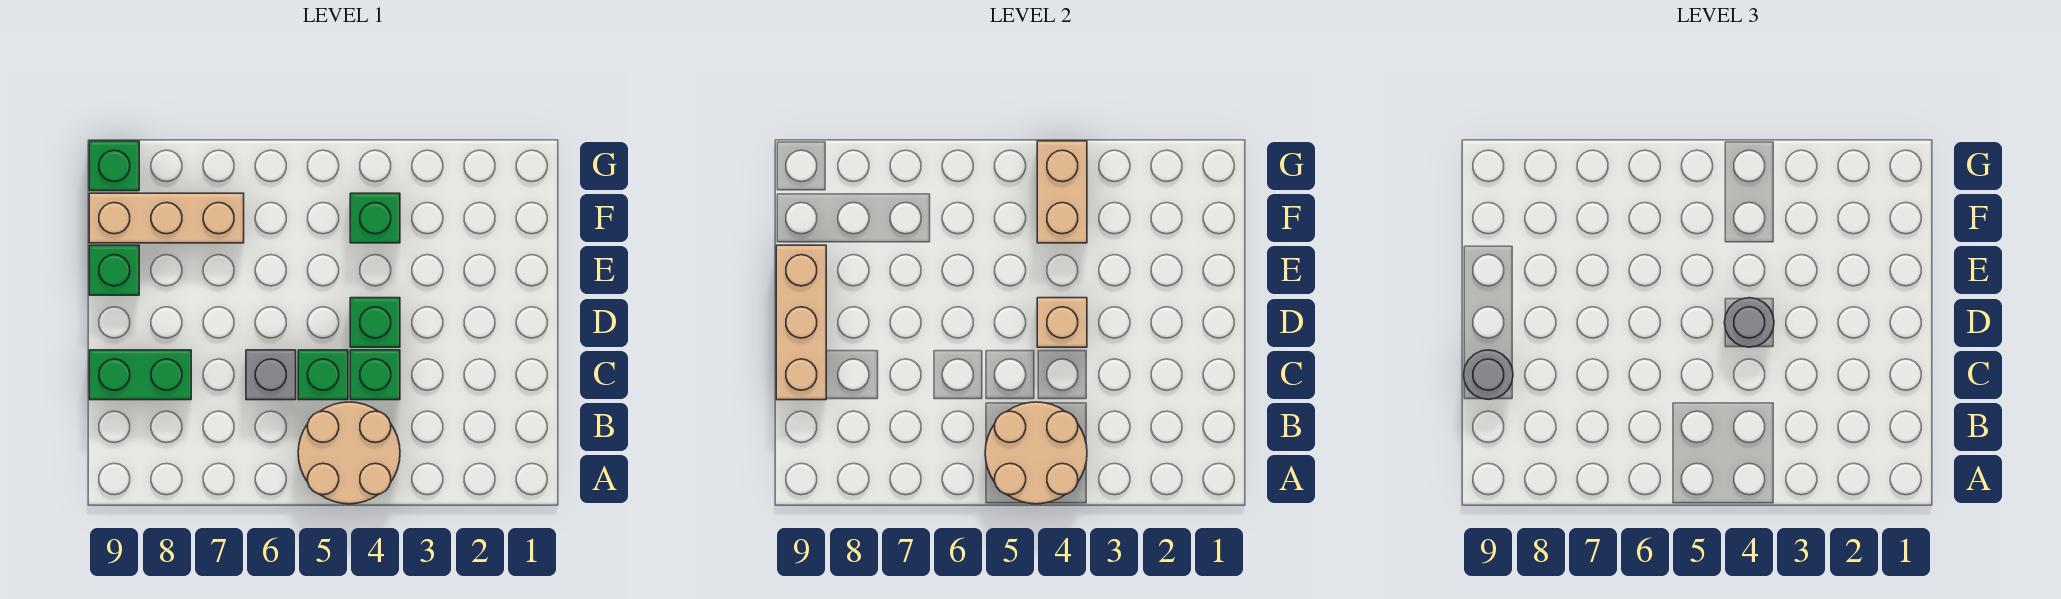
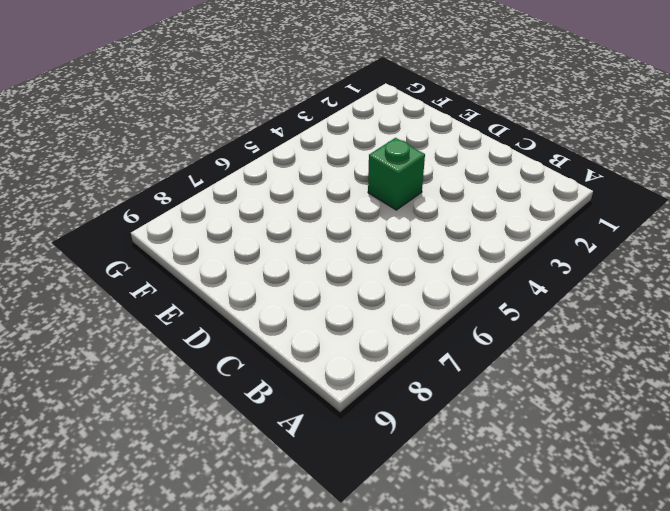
none -> tan 2x2 round brick [298,402,400,504]
none -> green 1x1 brick [350,350,400,400]
none -> green 1x1 brick [298,350,348,400]

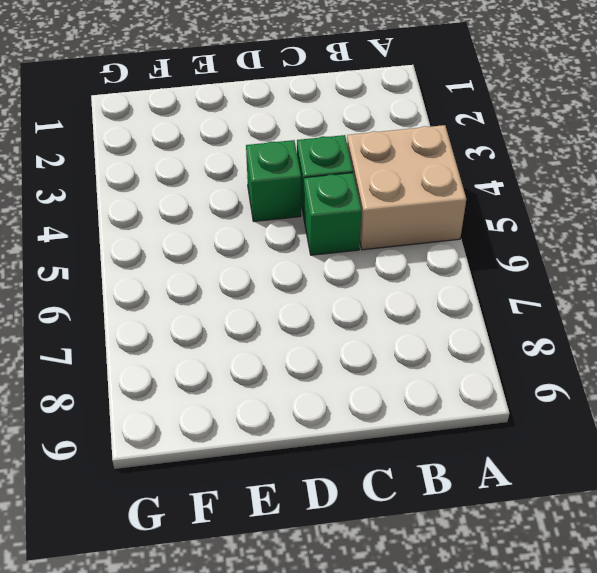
tan 2x2 brick [347,125,466,250] -> tan 2x2 round brick [298,402,400,504]
none -> grey 1x1 brick [246,350,296,400]
none -> green 1x2 brick [89,350,191,400]
none -> green 1x1 brick [89,245,139,295]

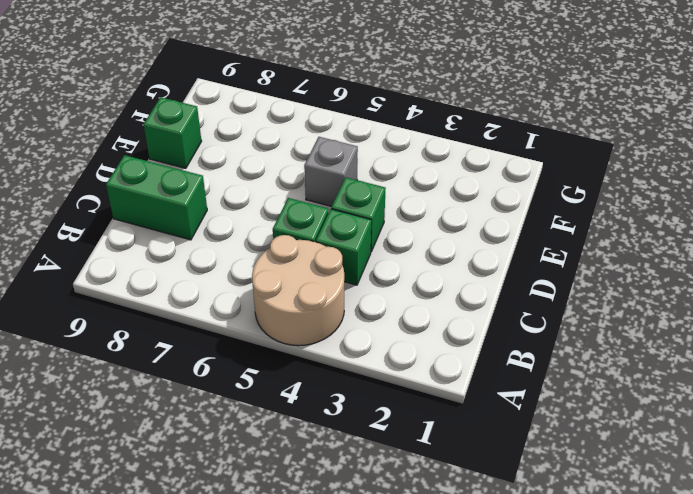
grey 1x1 brick [304,137,358,206] -> grey 1x1 brick moved to [246,350,296,400]
none -> green 1x1 brick [350,193,400,243]
none -> tan 1x3 brick [89,193,244,243]
none -> green 1x1 brick [89,141,139,191]

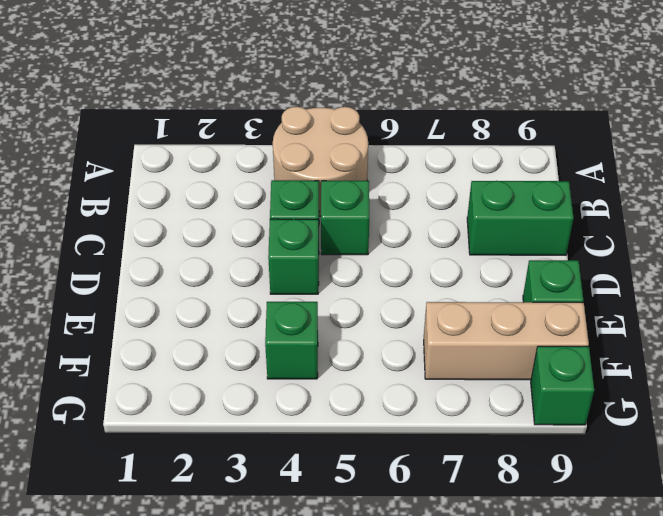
none -> grey 1x1 brick [246,350,296,400]
none -> tan 2x2 round brick [985,402,1087,504]
none -> tan 1x3 brick [776,245,826,400]

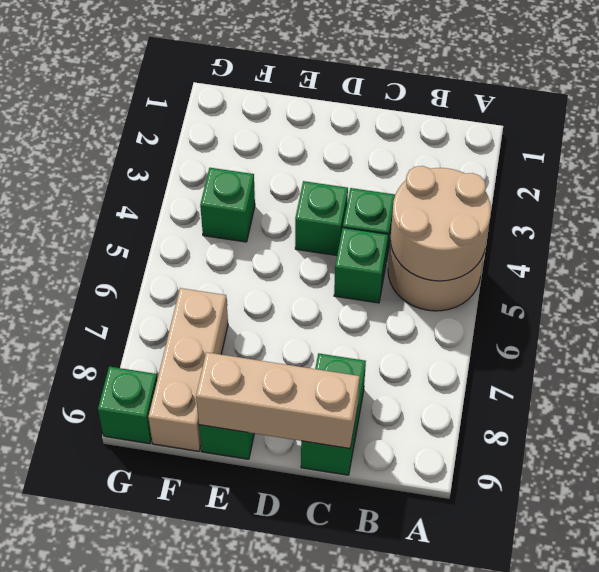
none -> grey 1x1 brick [246,350,296,400]
none -> tan 1x1 brick [1037,298,1087,347]
none -> tan 1x2 brick [1037,141,1087,243]

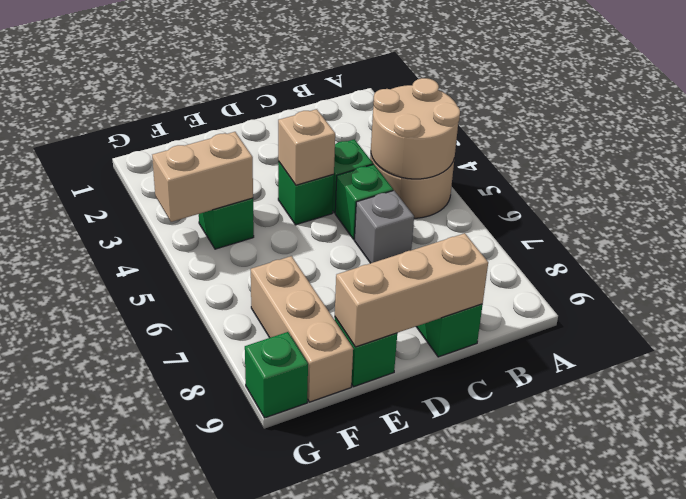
none -> grey 1x1 round brick [1464,350,1513,400]
none -> grey 1x1 round brick [1724,298,1774,347]

